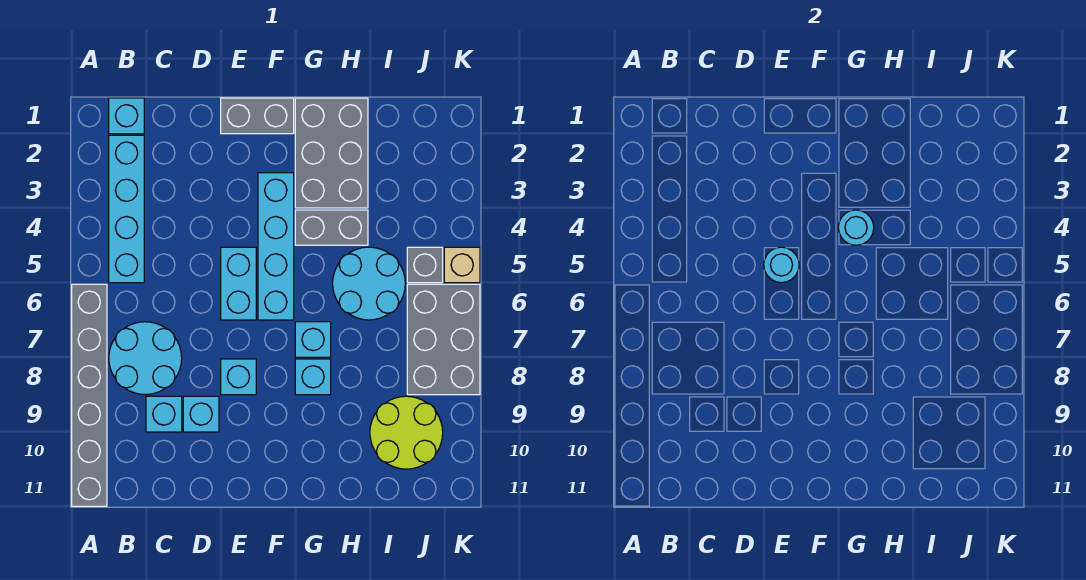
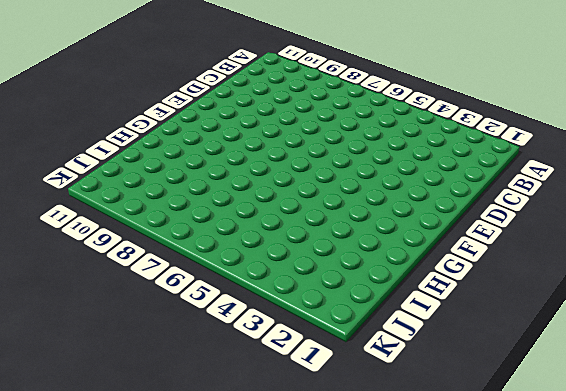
none -> grey 1x6 brick [72,284,107,506]
none -> cyan 1x1 brick [109,98,144,134]
none -> cyan 1x4 brick [109,135,144,283]

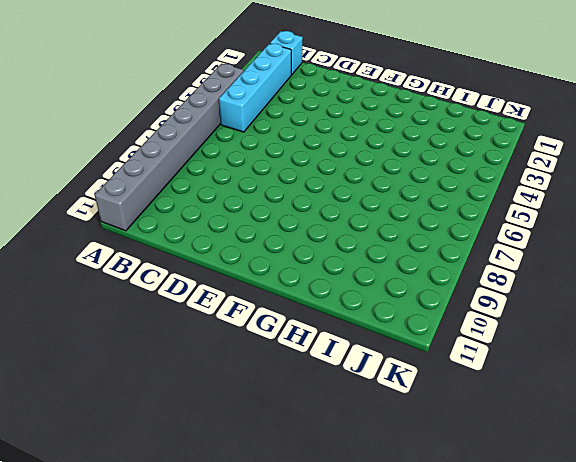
grey 1x8 brick [95,64,244,231] -> grey 1x6 brick [72,284,107,506]
none -> cyan 2x2 round brick [109,322,182,395]
none -> cyan 1x1 brick [146,396,182,432]
none -> cyan 1x1 brick [183,396,219,432]

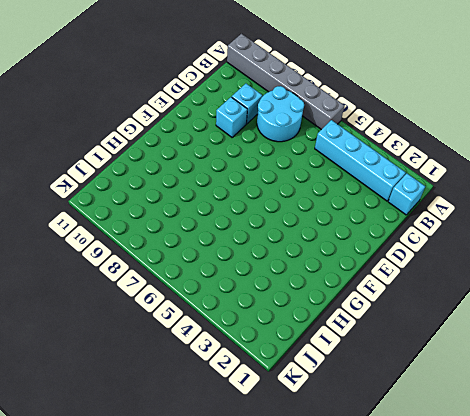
none -> grey 1x2 brick [221,98,294,134]
none -> cyan 1x2 brick [221,247,256,320]
none -> cyan 1x1 brick [221,359,256,395]

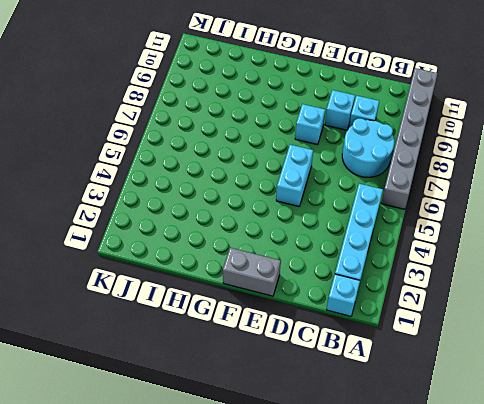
none -> cyan 1x4 brick [258,173,294,320]
none -> grey 2x3 brick [295,98,368,208]
none -> grey 1x2 brick [295,210,368,245]

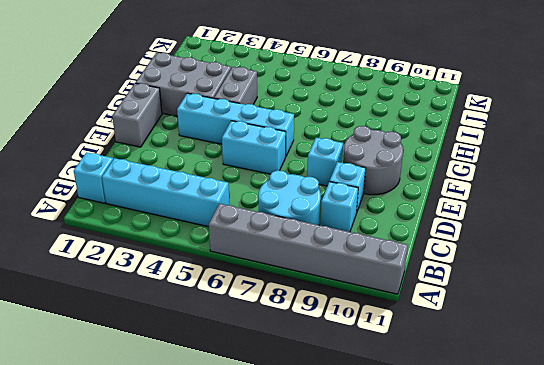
grey 2x2 round brick [343,126,403,195] -> none
none -> cyan 1x1 brick [295,322,331,357]
none -> cyan 1x1 brick [295,359,331,395]
none -> cyan 2x2 round brick [333,247,405,320]

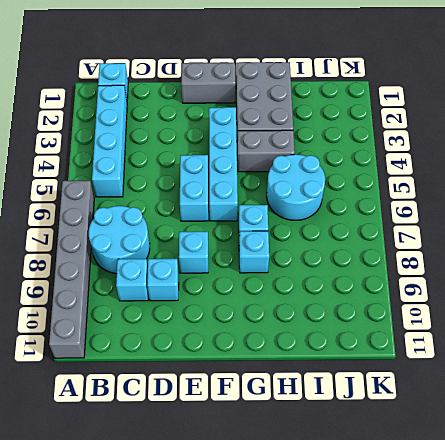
none -> lime 2x2 round brick [370,396,443,469]
none -> grey 1x1 brick [407,247,443,283]
none -> grey 2x3 brick [407,284,480,395]

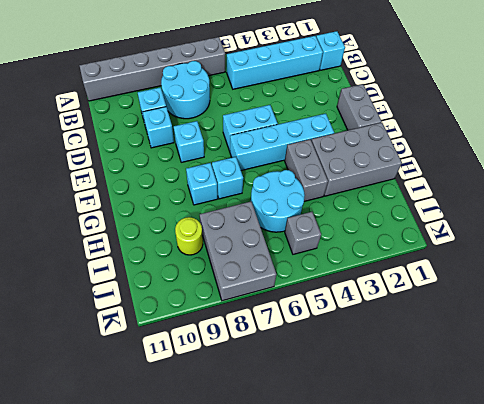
grey 2x3 brick [200,202,277,301] -> grey 2x3 brick turned to [407,284,480,395]
lime 1x1 round brick [175,217,203,255] -> lime 2x2 round brick [370,396,443,469]
none -> tan 1x1 brick [444,247,480,283]
none -> cyan 1x1 round brick [764,247,799,283]
none -> cyan 1x1 round brick [838,210,874,245]

